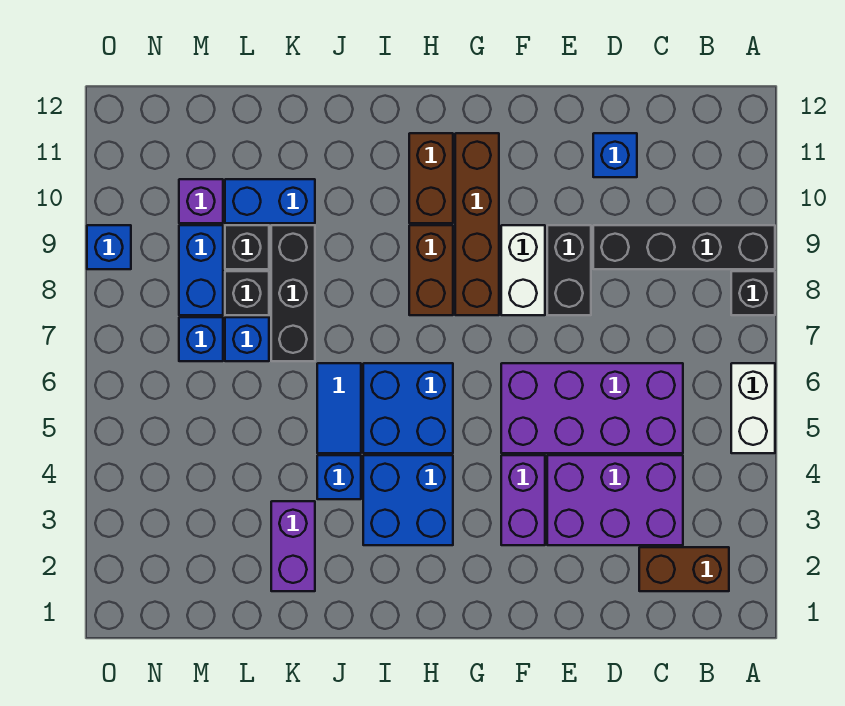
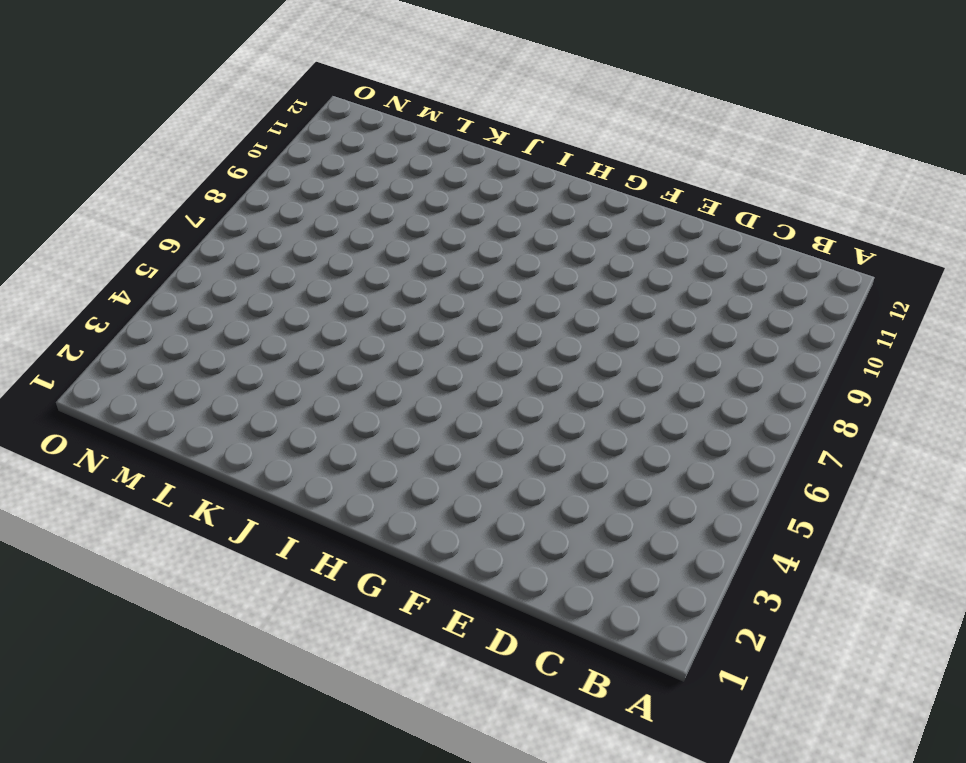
none -> white 1x2 brick [731,363,775,453]
none -> black 1x1 brick [731,271,775,315]
none -> black 1x4 brick [593,225,775,269]

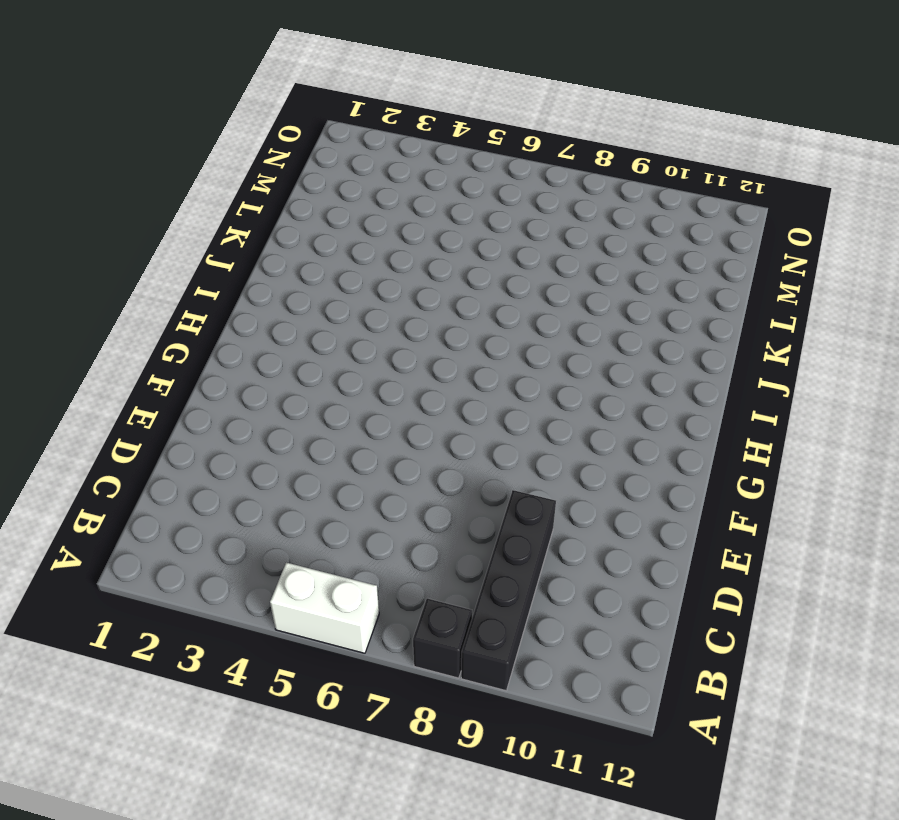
none -> brown 1x2 brick [639,547,729,591]
none -> purple 2x3 brick [547,455,683,545]
none -> purple 2x4 brick [501,363,683,453]

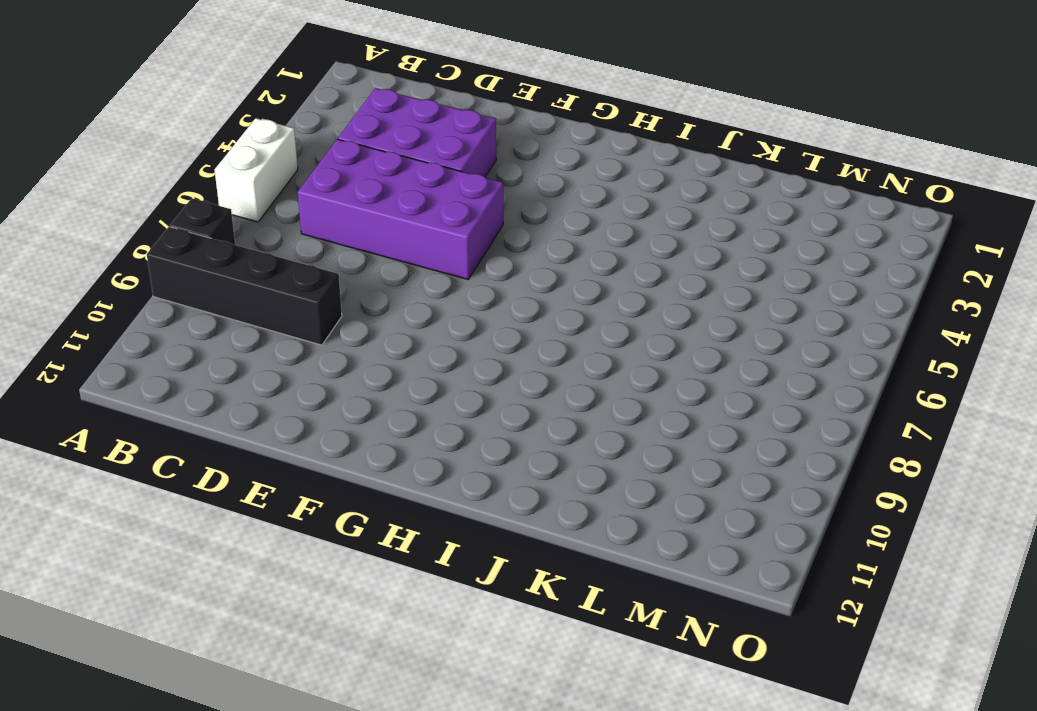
none -> brown 1x2 brick [639,547,729,591]
none -> blue 1x1 brick [593,133,637,177]
none -> black 1x2 brick [547,225,591,315]

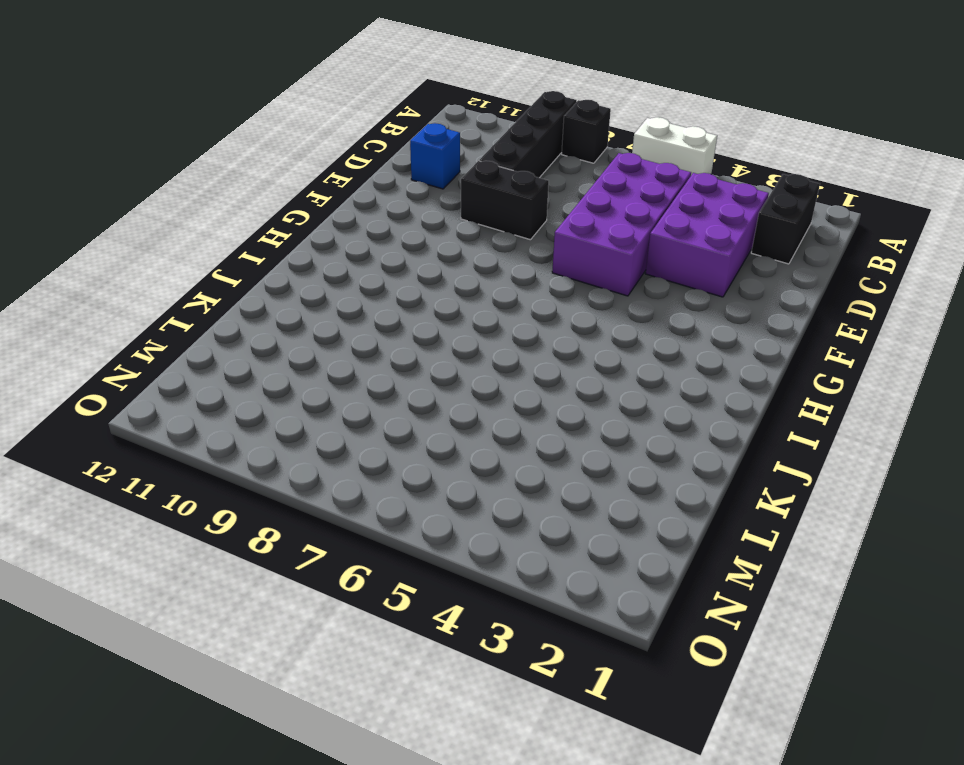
black 1x2 brick [751,174,820,264] -> brown 1x2 brick [639,547,729,591]
none -> purple 1x2 brick [501,455,545,545]
none -> white 1x2 brick [501,225,545,315]
none -> brown 1x4 brick [455,133,499,315]

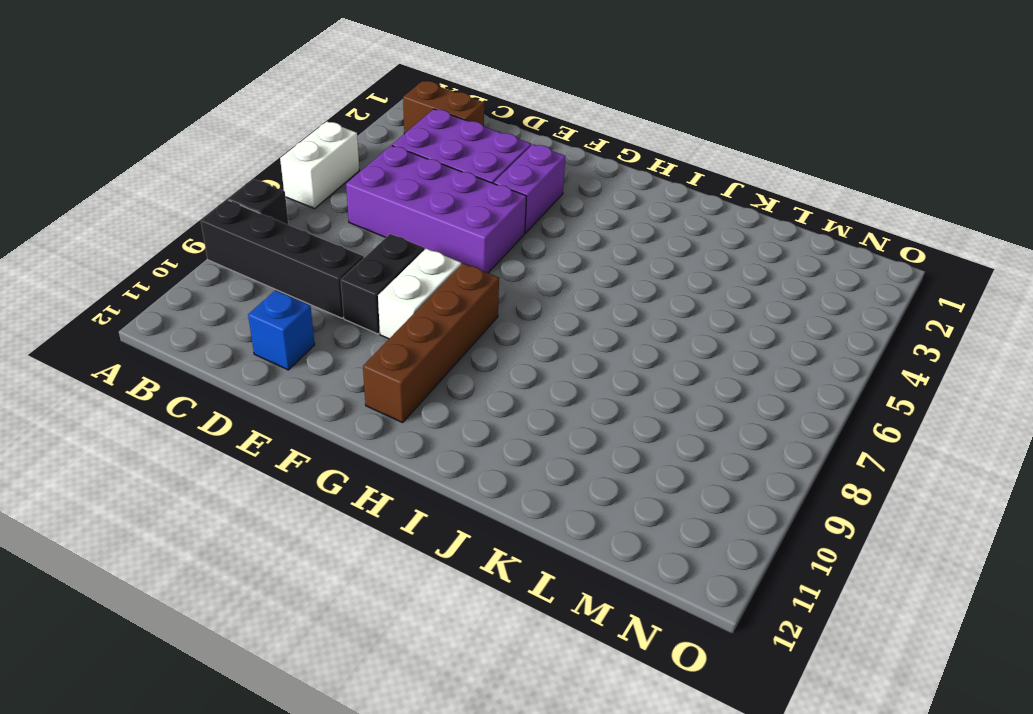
none -> blue 2x2 brick [363,455,453,545]
none -> blue 2x2 brick [363,363,453,453]
none -> brown 1x2 brick [409,225,453,315]

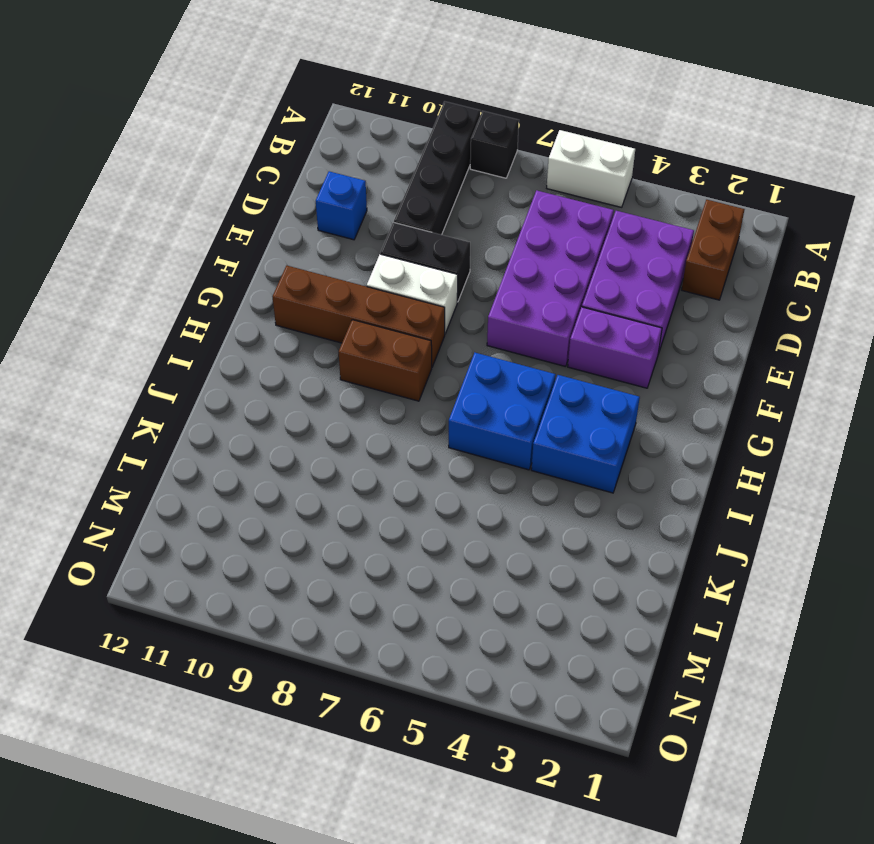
none -> brown 1x2 brick [409,133,453,223]
none -> blue 1x1 brick [317,455,361,499]
none -> blue 1x2 tile [317,363,361,453]

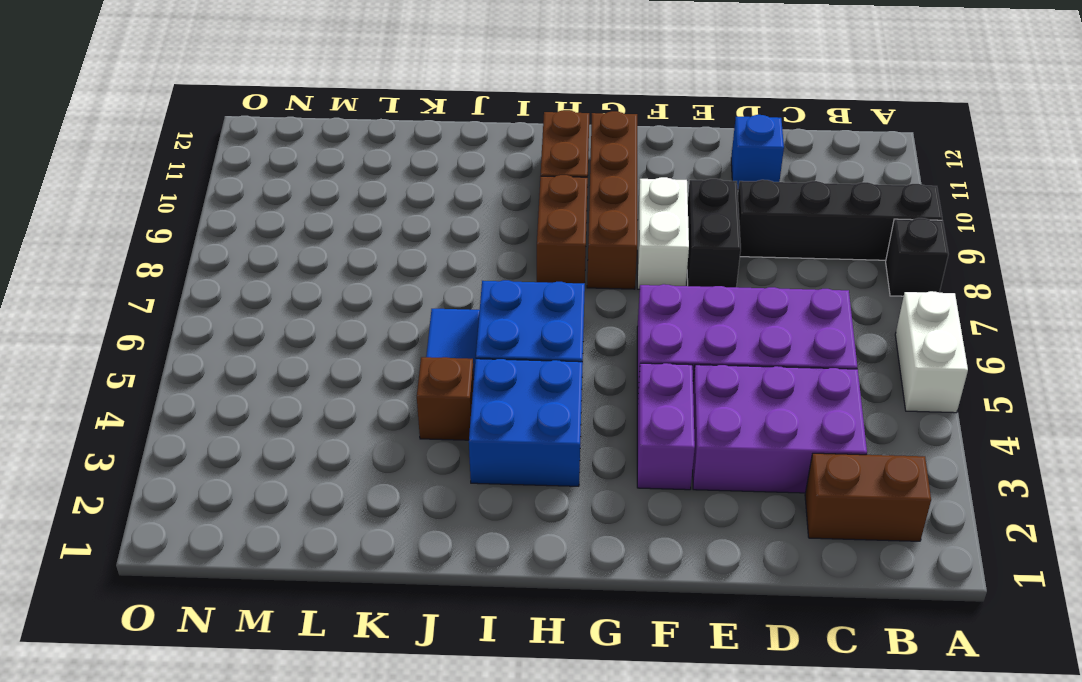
brown 1x1 brick [417,357,474,440] -> blue 1x1 brick [317,455,361,499]
none -> purple 1x2 brick [271,501,315,591]
none -> black 1x3 brick [271,225,315,361]
none -> blue 1x2 brick [225,179,315,223]

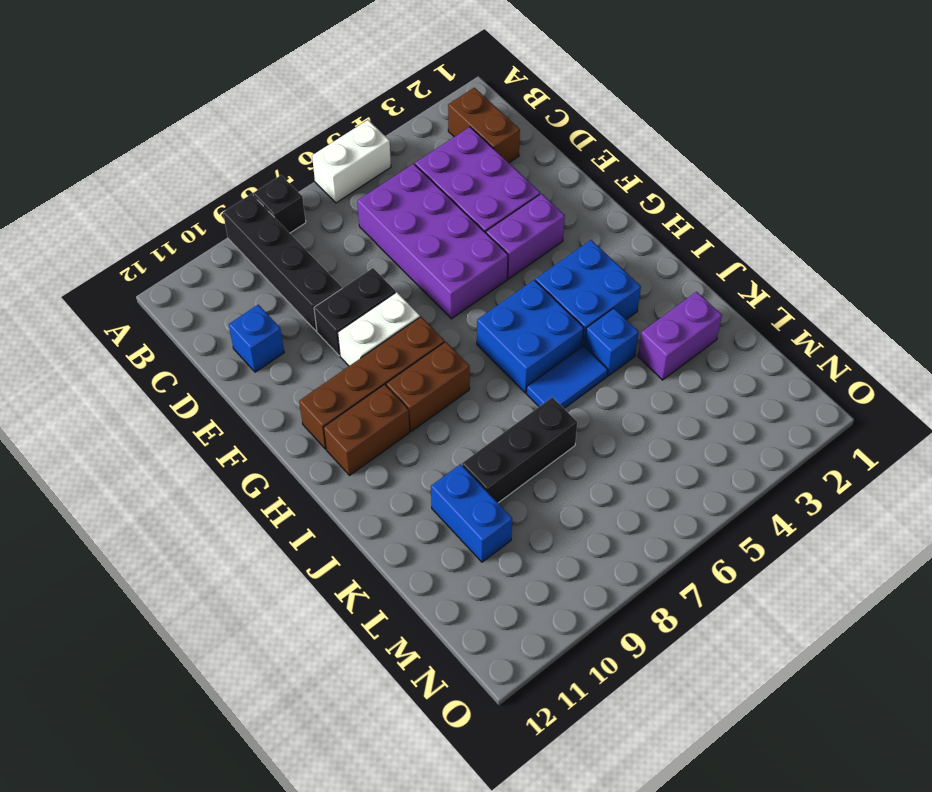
none -> blue 1x1 brick [225,317,269,361]
none -> black 1x1 brick [225,271,269,315]
none -> black 1x1 brick [225,225,269,269]

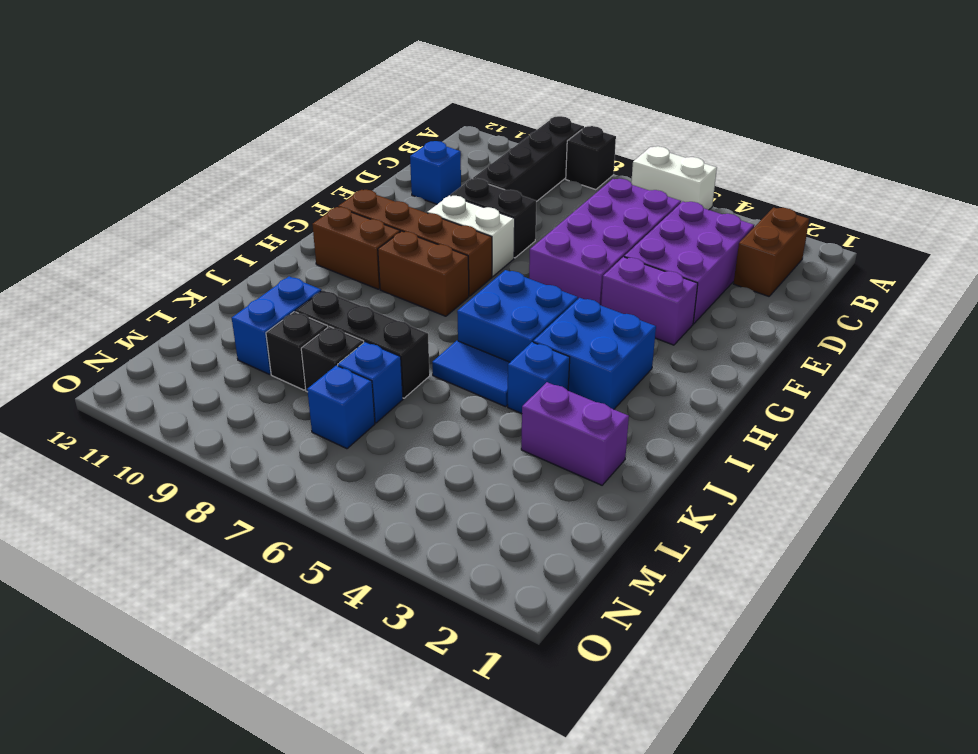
none -> blue 1x2 brick [179,225,223,315]
none -> purple 1x1 brick [179,179,223,223]
none -> blue 1x1 brick [87,225,131,269]

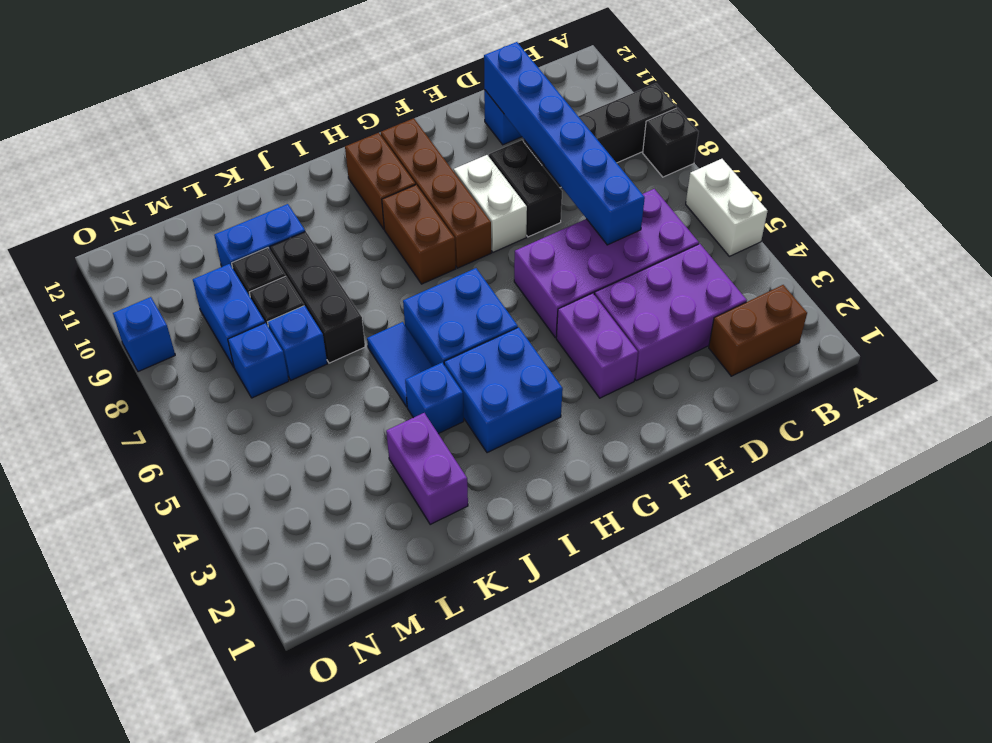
blue 1x6 brick [484,42,645,245] -> none
none -> purple 1x1 brick [179,179,223,223]

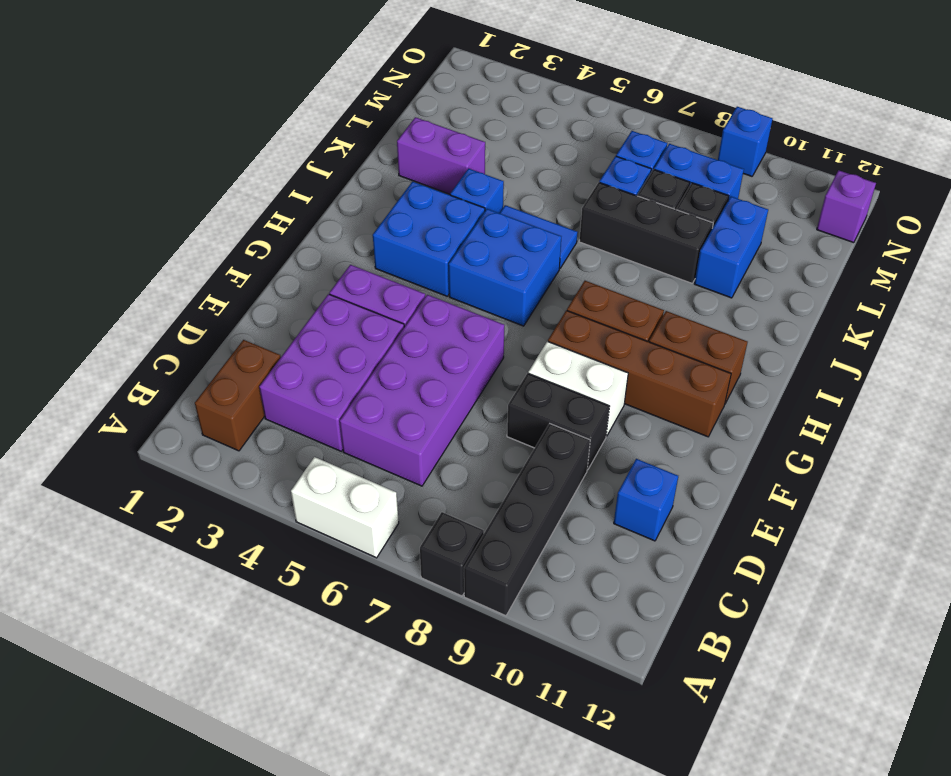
purple 1x1 brick [817,170,876,243] -> purple 1x1 brick moved to [179,179,223,223]

